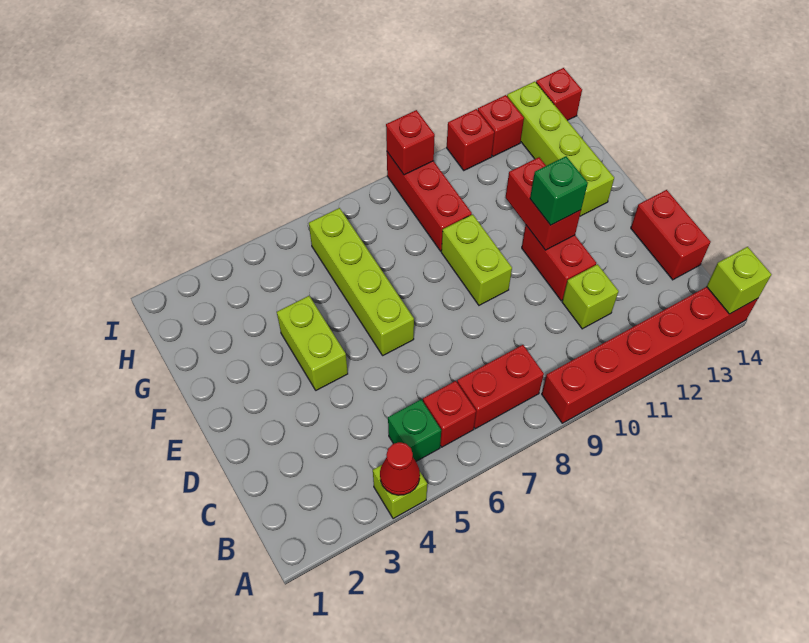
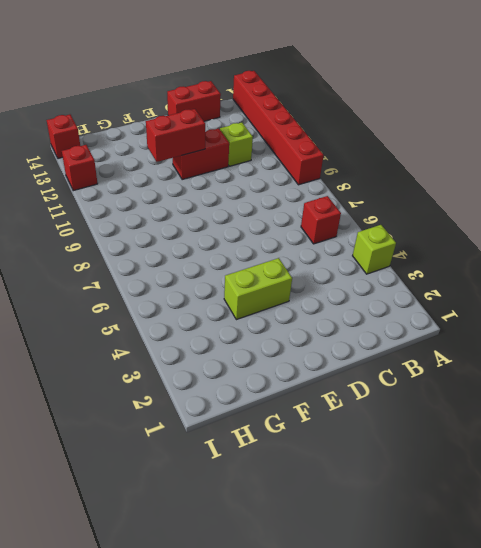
none -> green 1x1 brick [388,400,441,461]
none -> red 1x2 brick [457,345,544,429]
none -> lime 1x4 brick [309,208,414,355]

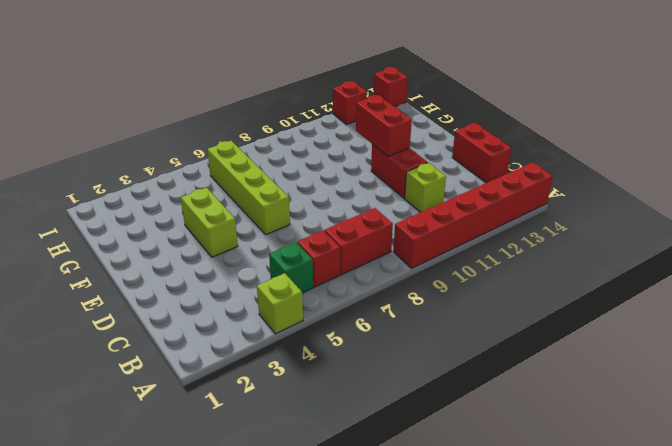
none -> lime 1x2 brick [441,214,512,305]
none -> lime 1x4 brick [507,81,614,216]
none -> red 1x3 brick [387,152,472,251]

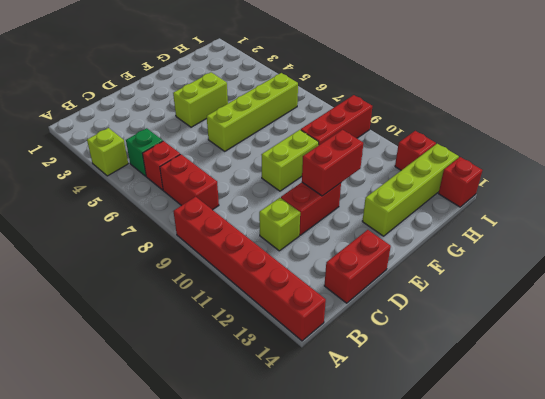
none -> red 1x1 brick [447,109,494,170]
none -> red 1x1 cone [380,442,420,495]
none -> lime 1x1 brick [707,247,771,314]

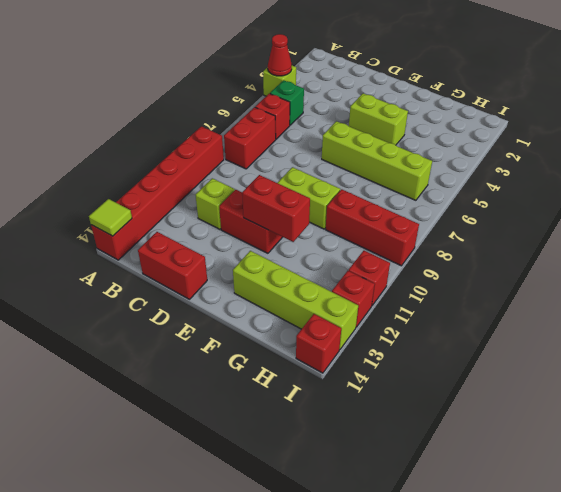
lime 1x1 tile [89,199,132,236] -> lime 1x1 brick [707,247,771,314]
none -> red 1x1 brick [386,110,435,175]
none -> green 1x1 brick [530,156,588,225]

